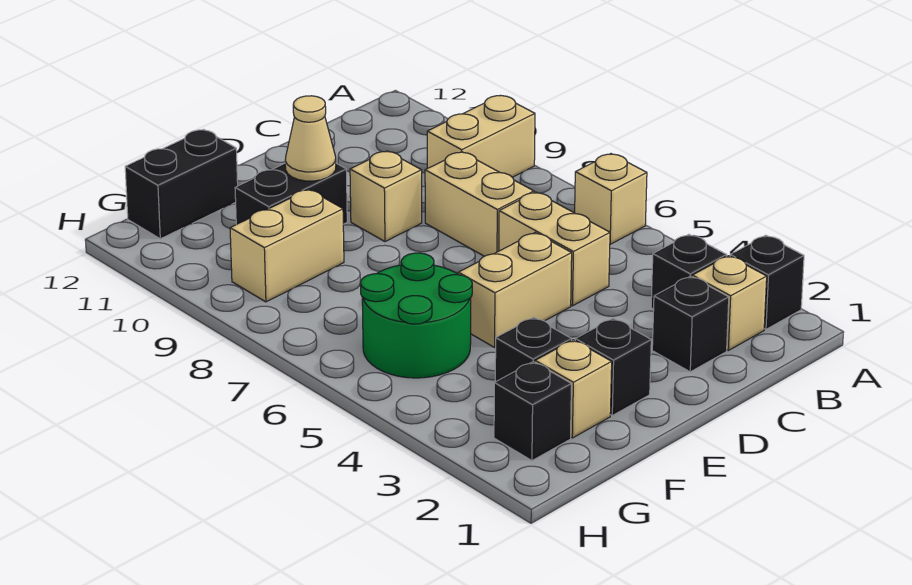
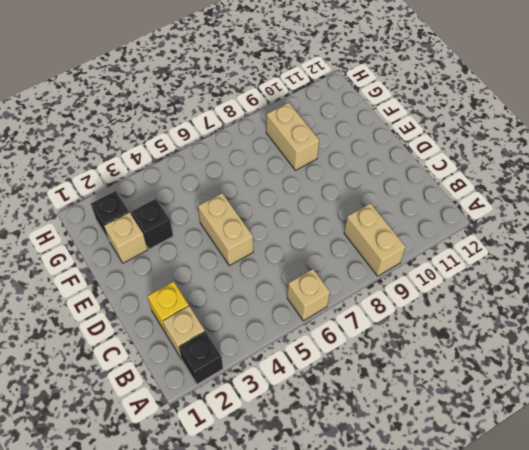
yellow 1x1 brick [147,282,189,333] -> black 1x1 brick [652,276,729,372]
none -> black 1x1 brick [651,235,727,309]
none -> tan 1x2 brick [499,192,610,306]
none -> tan 1x2 brick [425,152,534,256]

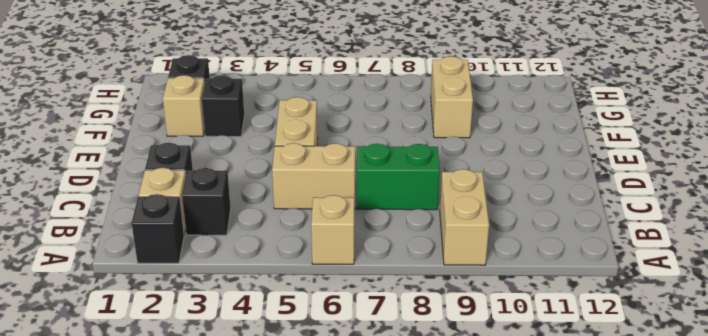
green 1x2 brick [357,144,440,210] -> tan 1x2 brick [425,152,534,256]
none -> tan 1x1 brick [350,151,422,242]
none -> black 1x1 brick [575,318,651,415]
none -> black 1x2 brick [235,163,347,224]

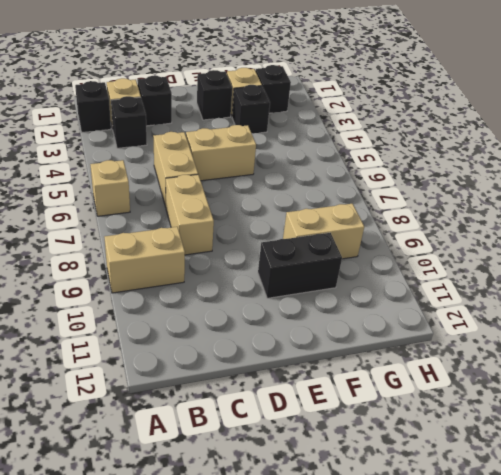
none -> tan 1x1 brick [350,151,422,242]
none -> green 2x2 round brick [360,253,472,378]
none -> black 1x2 brick [125,130,238,239]

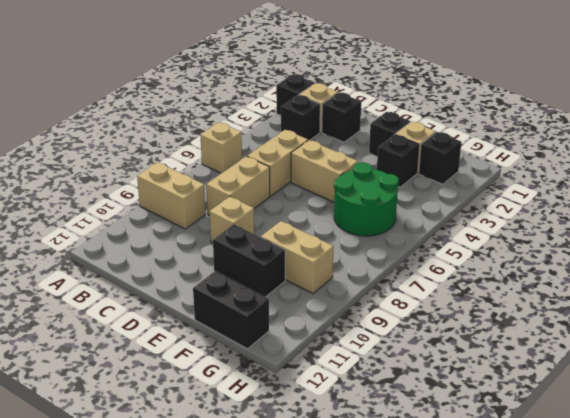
none -> tan 1x1 cone [285,96,336,181]

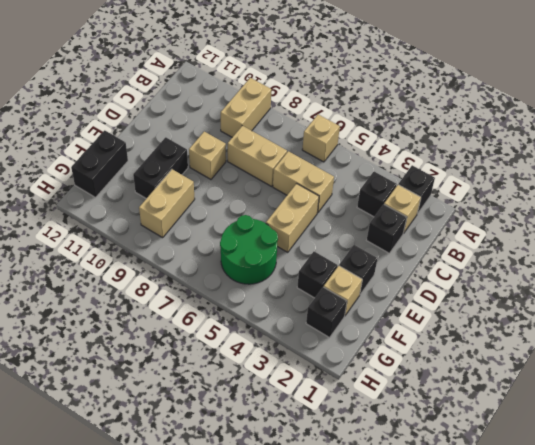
none -> tan 1x1 cone [285,96,336,181]

